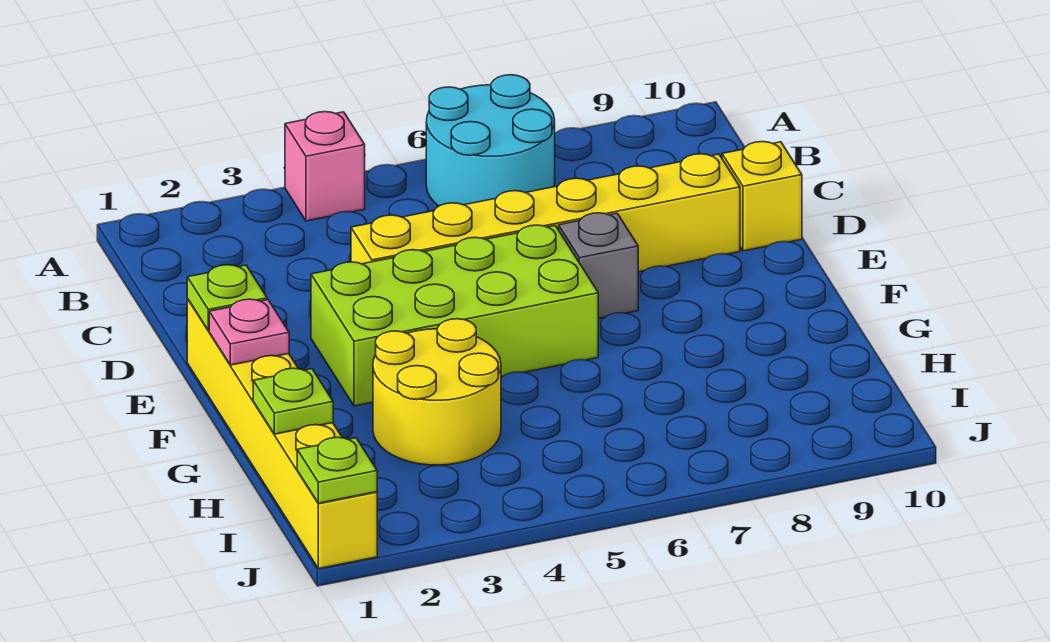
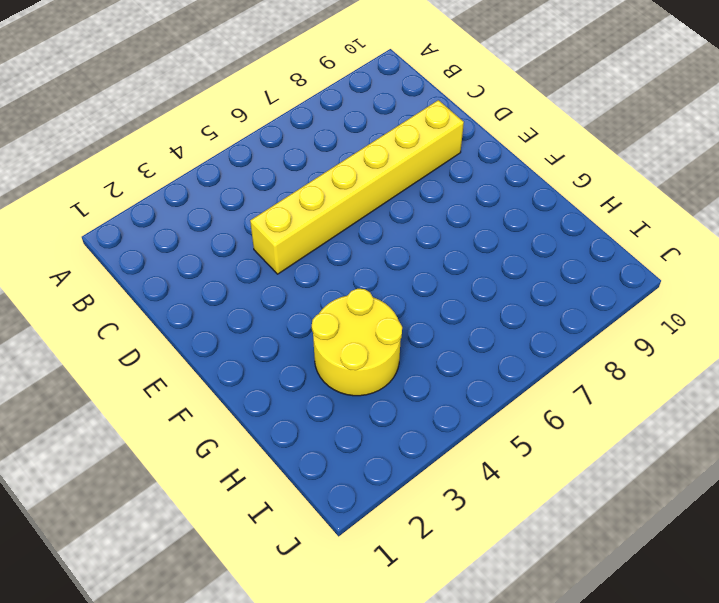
none -> pink 1x1 brick [285,112,365,221]
none -> cyan 2x2 round brick [426,75,555,206]
none -> yellow 1x1 brick [722,142,802,251]

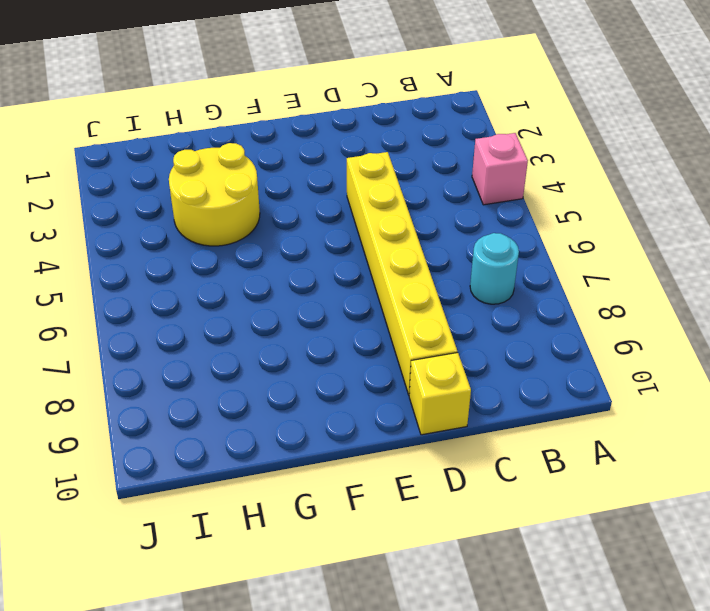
cyan 1x1 round brick [470,233,519,304] -> cyan 2x2 round brick [426,75,555,206]
none -> yellow 1x6 brick [187,299,377,569]
none -> lime 2x4 brick [311,225,598,406]
none -> grey 1x1 brick [559,213,638,319]

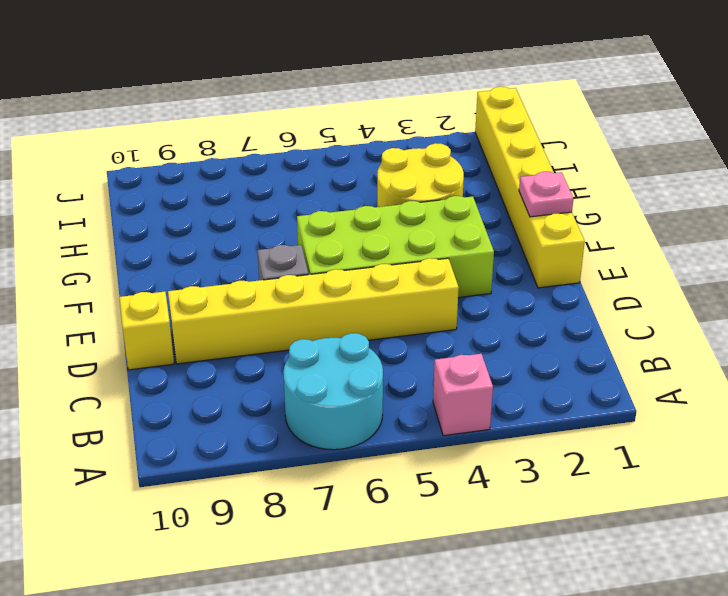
none -> lime 1x1 plate [187,265,267,331]
none -> lime 1x1 plate [253,368,333,434]
none -> lime 1x1 plate [297,437,377,503]

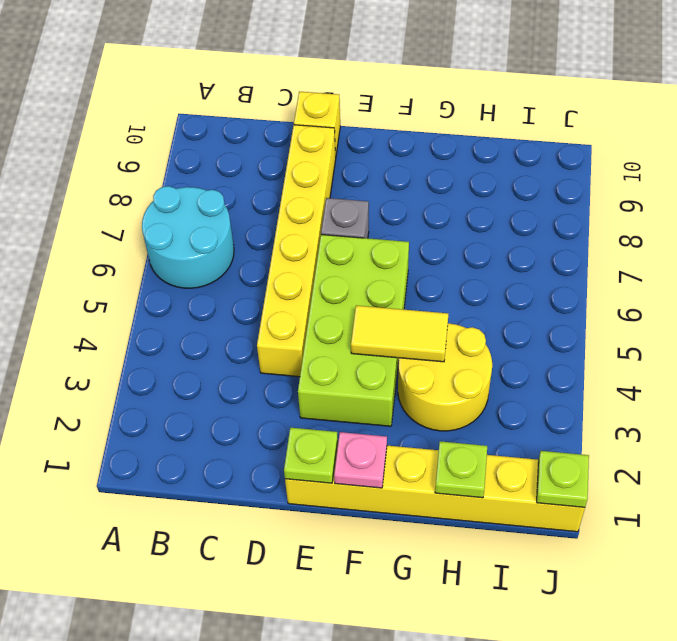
yellow 1x2 tile [351,305,448,362] -> none
none -> pink 1x1 brick [285,112,365,221]

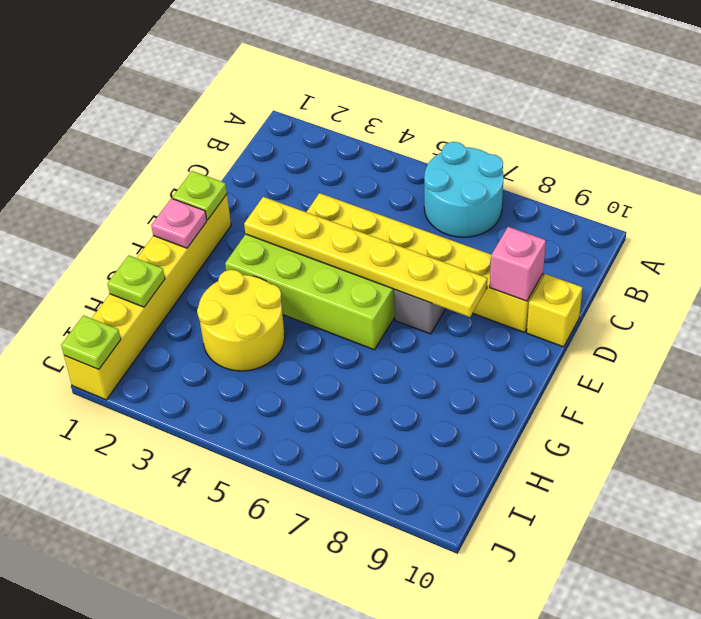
pink 1x1 brick [490,227,546,301] -> pink 1x1 brick moved to [285,112,365,221]
yellow 1x6 plate [244,197,487,317] -> none

